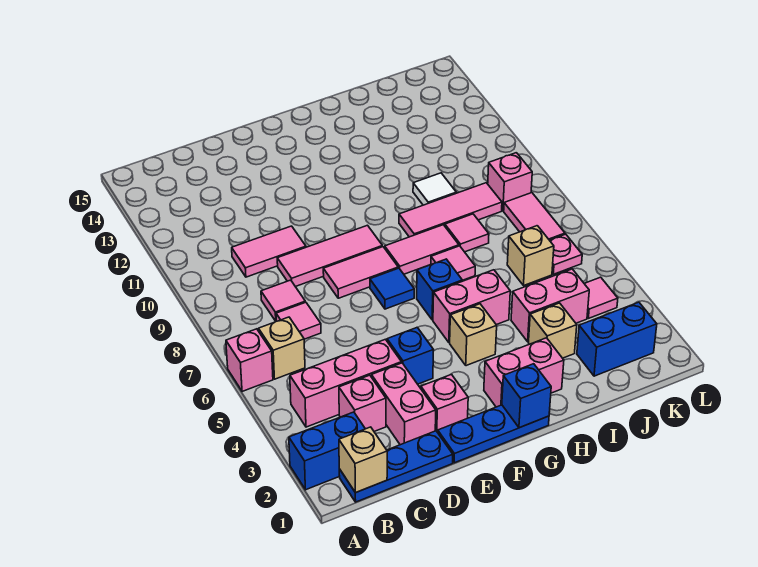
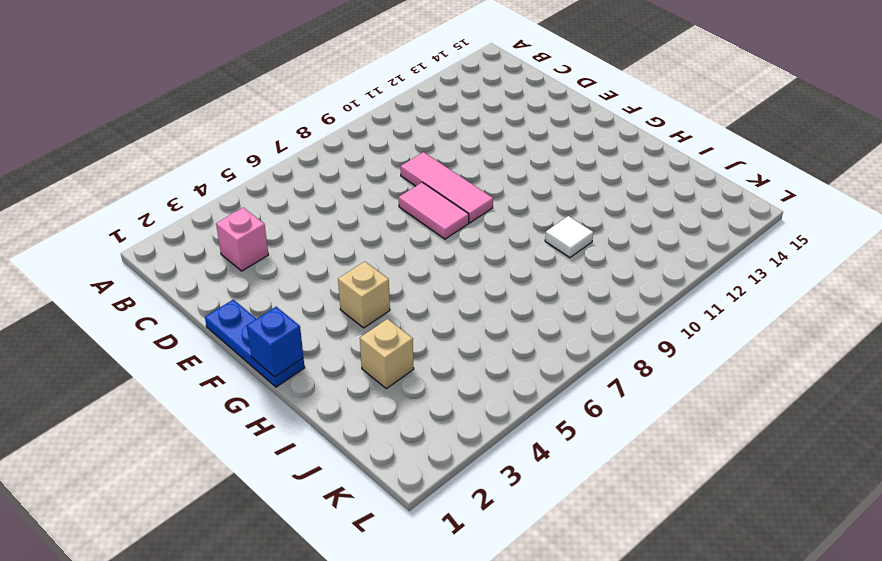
none -> blue 1x2 brick [289,412,365,490]
none -> pink 1x1 brick [226,329,273,391]
none -> blue 1x3 plate [339,431,453,502]
none -> pink 1x3 brick [290,339,401,427]

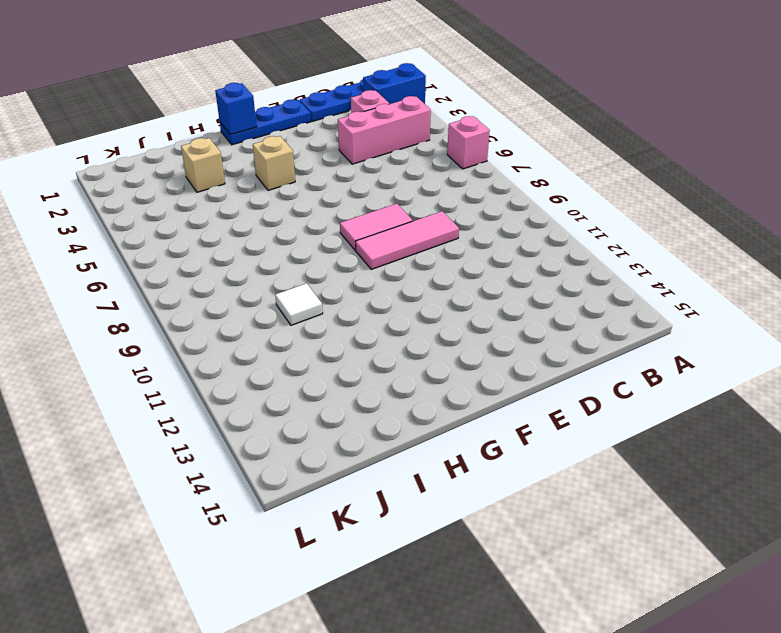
none -> tan 1x1 brick [258,317,305,379]
none -> pink 1x1 tile [276,302,321,339]
none -> pink 1x1 tile [261,280,305,321]
none -> pink 1x2 tile [232,226,306,277]

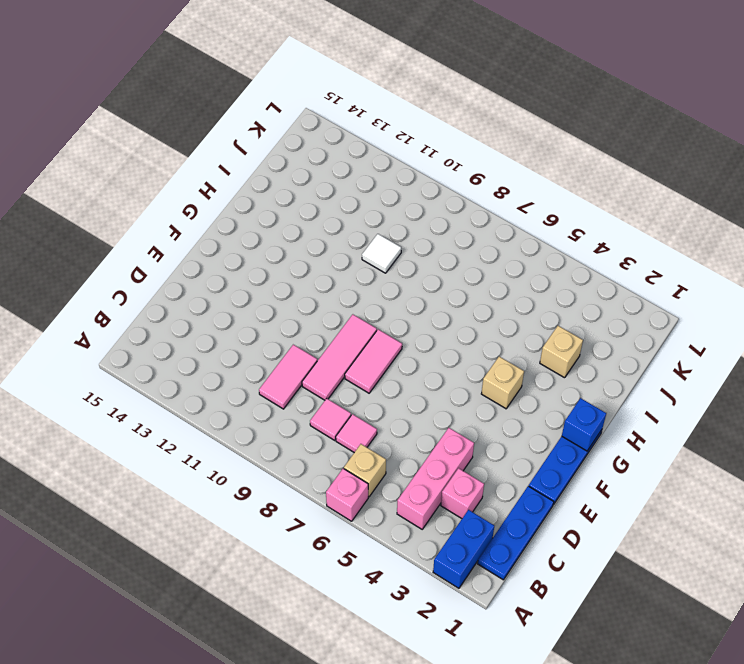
none -> pink 1x2 brick [372,363,436,445]
none -> pink 1x1 brick [421,375,468,432]
none -> blue 1x1 brick [387,327,434,384]
none -> blue 1x1 tile [370,268,414,309]

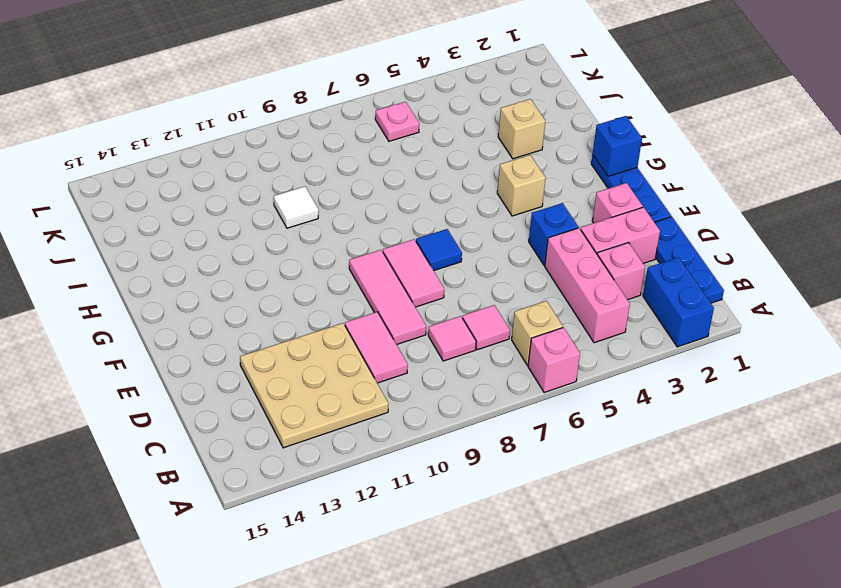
tan 3x3 plate [240,323,389,448] -> none
none -> pink 1x2 brick [484,338,564,407]
none -> pink 1x2 brick [433,270,510,342]
none -> blue 1x1 brick [417,259,462,320]
none -> pink 1x2 tile [385,225,459,274]

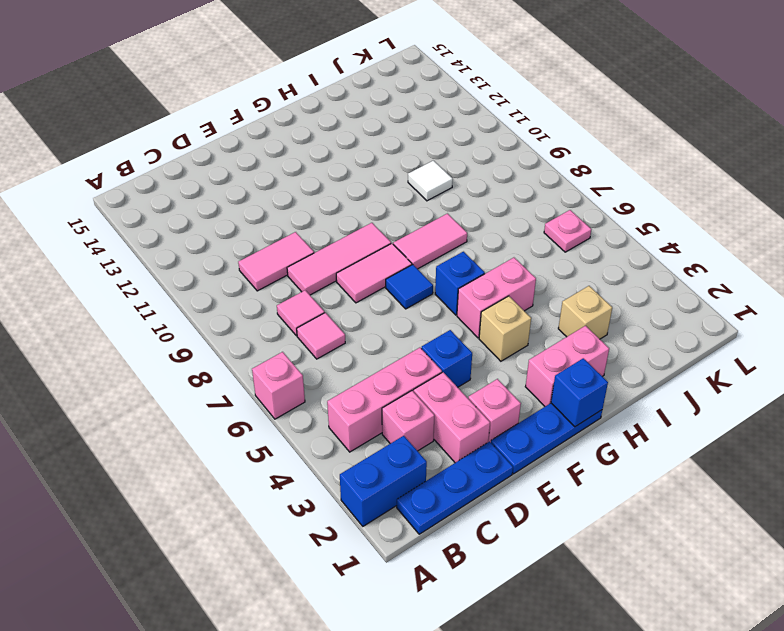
none -> tan 1x1 brick [258,317,305,379]
none -> pink 1x1 tile [431,246,475,280]
none -> pink 1x3 tile [399,183,502,237]
none -> pink 1x2 brick [511,269,589,342]

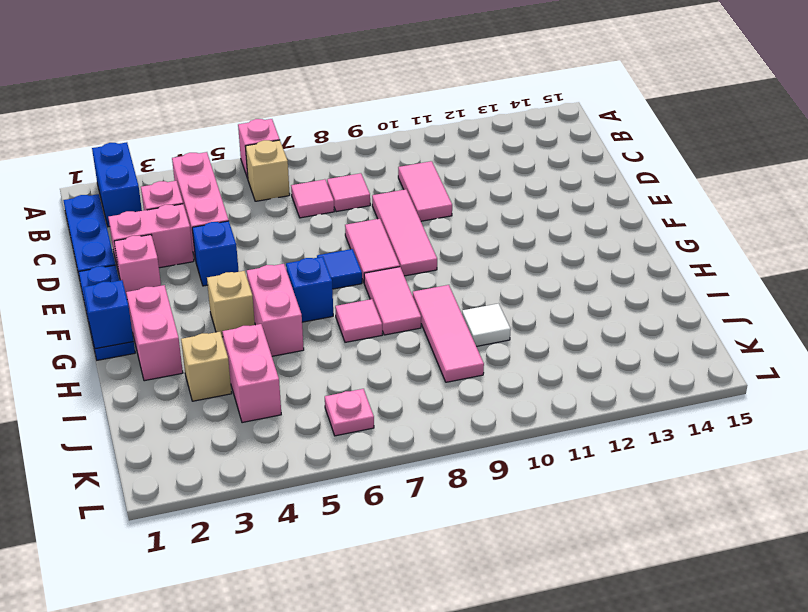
none -> pink 1x1 tile [445,214,489,252]
none -> blue 1x2 brick [577,302,657,376]
none -> tan 1x1 brick [507,226,554,286]
none -> pink 1x1 tile [584,277,618,318]

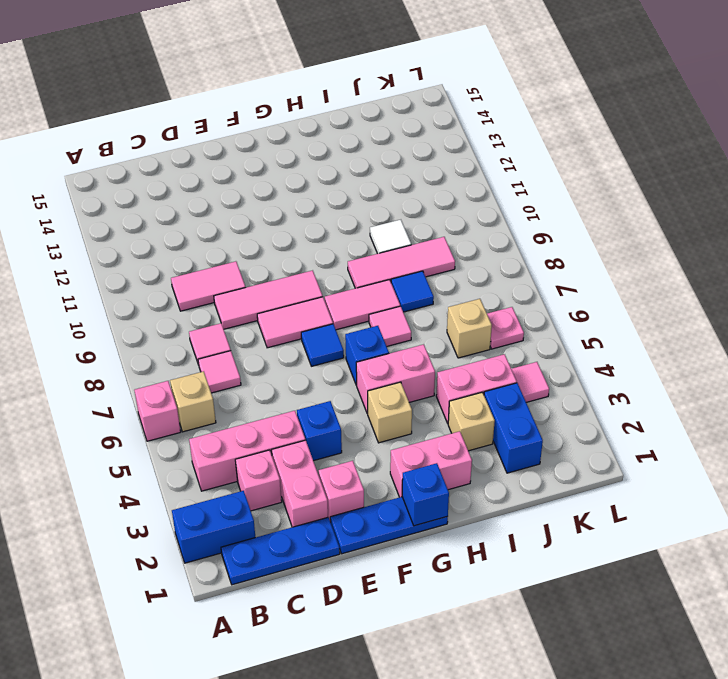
blue 1x1 tile [391,271,434,312] -> pink 1x1 tile [445,214,489,252]
blue 1x2 brick [484,383,543,473] -> blue 1x2 brick turned to [577,302,657,376]
none -> pink 1x2 tile [504,193,565,240]
none -> pink 1x1 brick [488,153,532,211]
none -> tan 1x1 brick [339,427,387,493]

